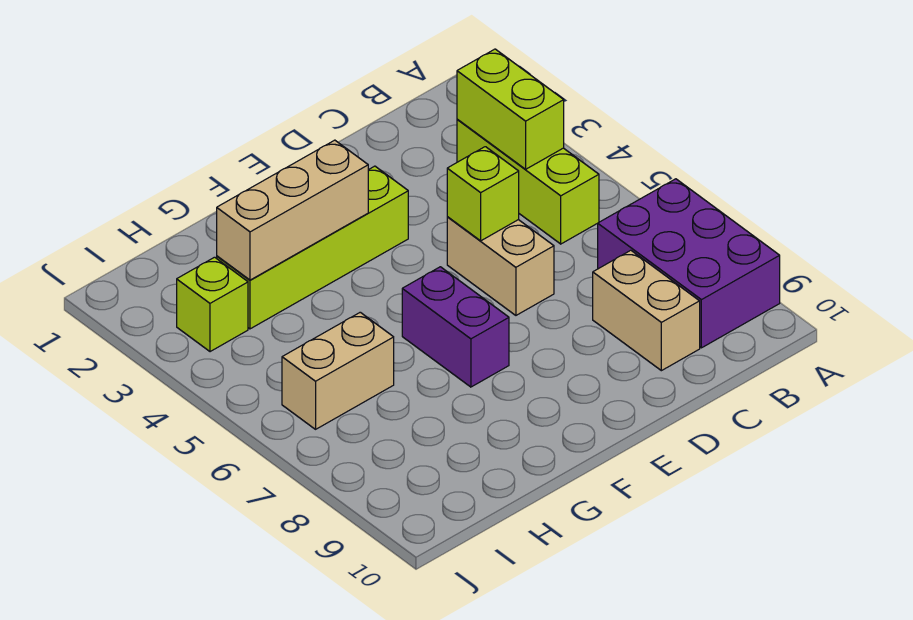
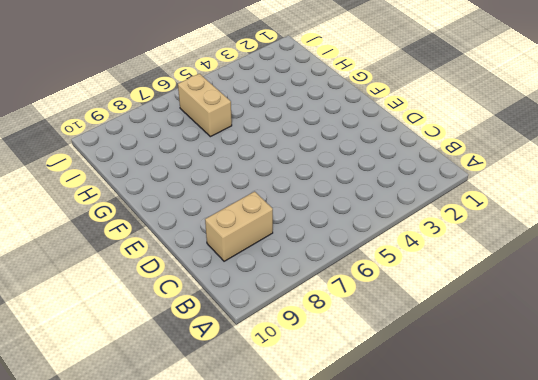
none -> purple 2x3 brick [598,179,780,348]
none -> lime 1x3 brick [457,119,599,244]

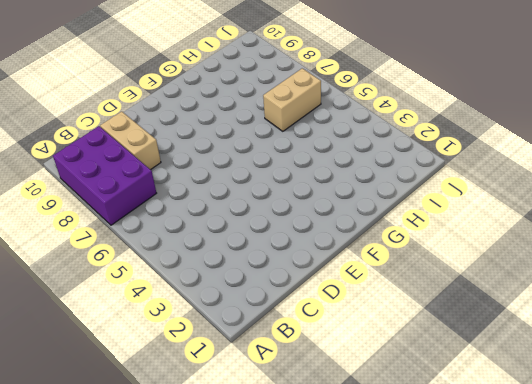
none -> lime 1x3 brick [457,119,599,244]
none -> tan 1x2 brick [447,217,554,315]

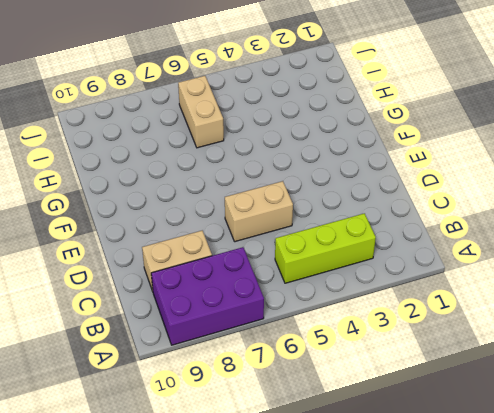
none -> lime 1x4 brick [217,166,408,329]
none -> purple 1x2 brick [402,267,509,387]

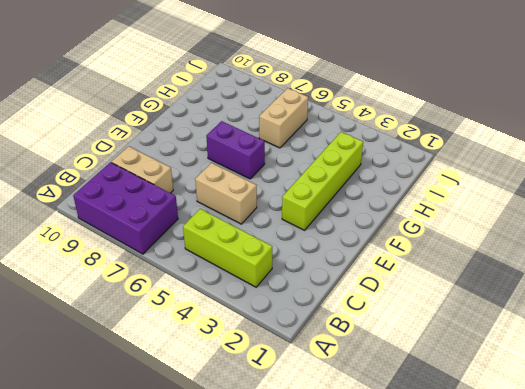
none -> lime 1x1 brick [177,257,248,352]
none -> lime 1x2 brick [457,49,564,169]

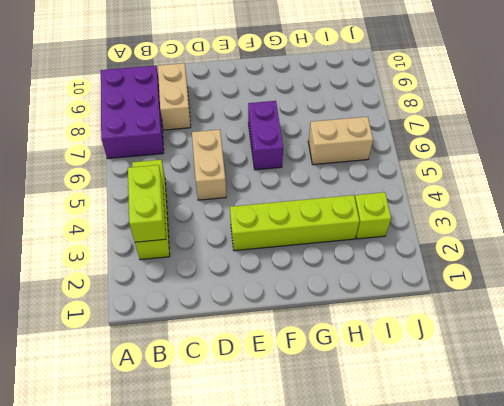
none -> lime 1x1 brick [447,147,519,241]
none -> tan 1x3 brick [217,140,368,280]

